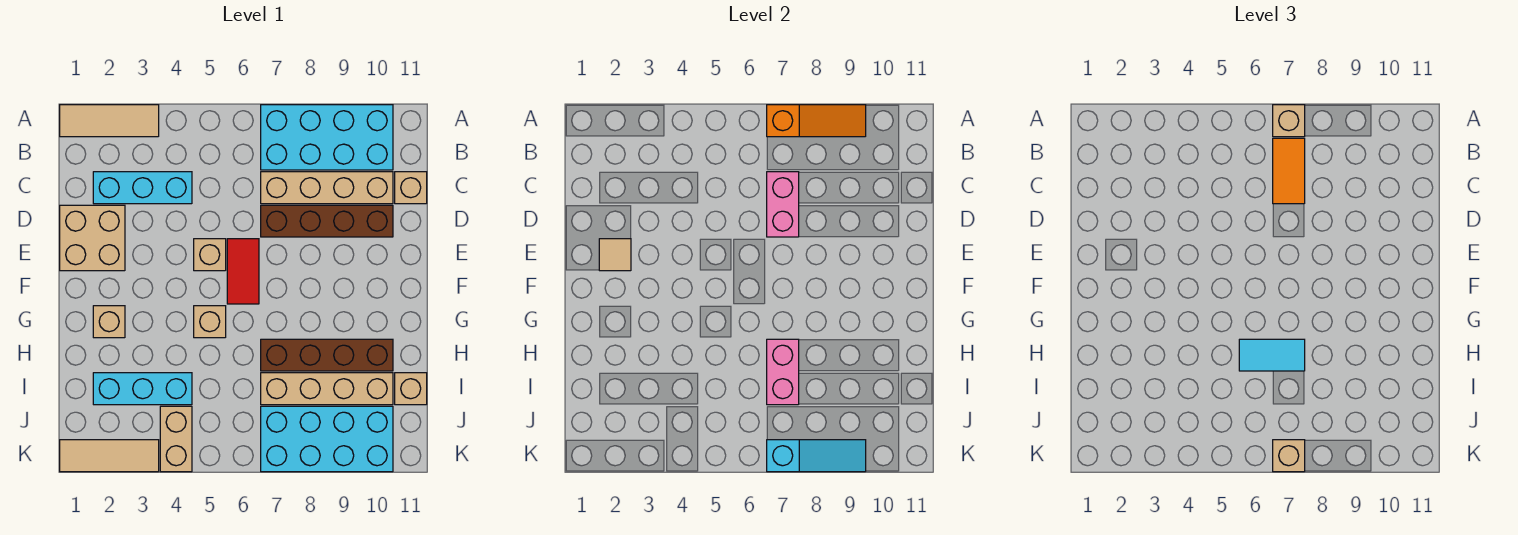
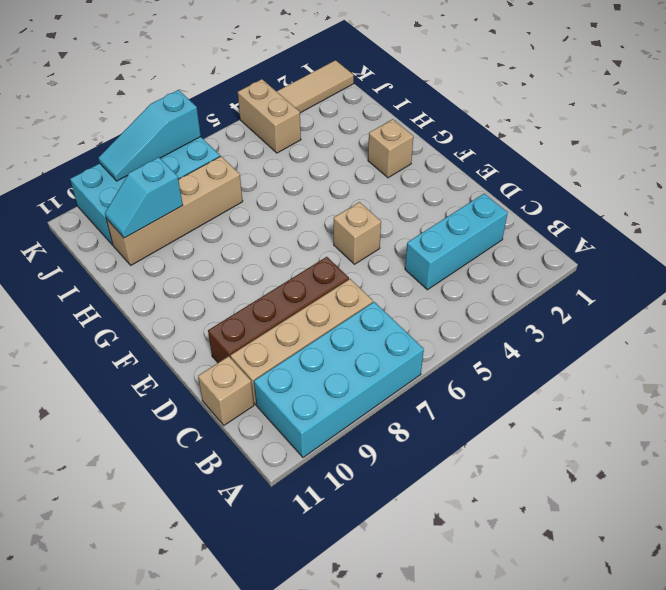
cyan 1x2 slope [105,157,183,238] -> none
none -> tan 1x3 tile [60,105,159,137]
none -> tan 2x2 brick [60,205,125,271]
none -> red 1x2 tile [227,239,259,304]

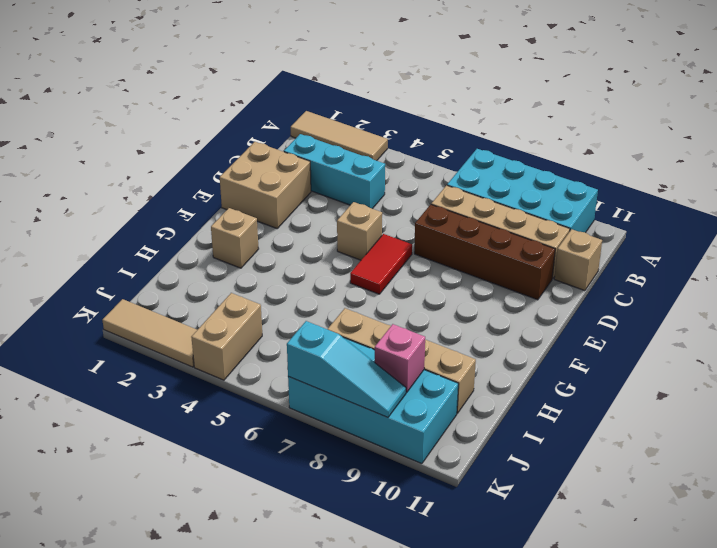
pink 1x1 brick [375,324,425,392] -> none
none -> tan 1x1 brick [194,306,226,338]
none -> brown 1x4 brick [261,339,393,371]
none -> cyan 1x3 brick [93,373,192,405]

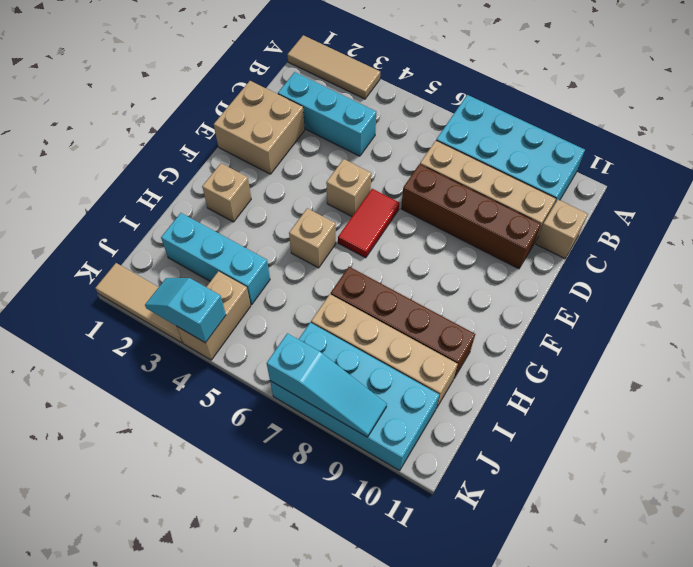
cyan 1x2 slope [145,278,226,343] -> none
none -> tan 1x1 brick [395,373,427,405]
none -> orange 1x3 slope [767,105,866,137]
none -> pink 1x2 brick [767,172,799,237]

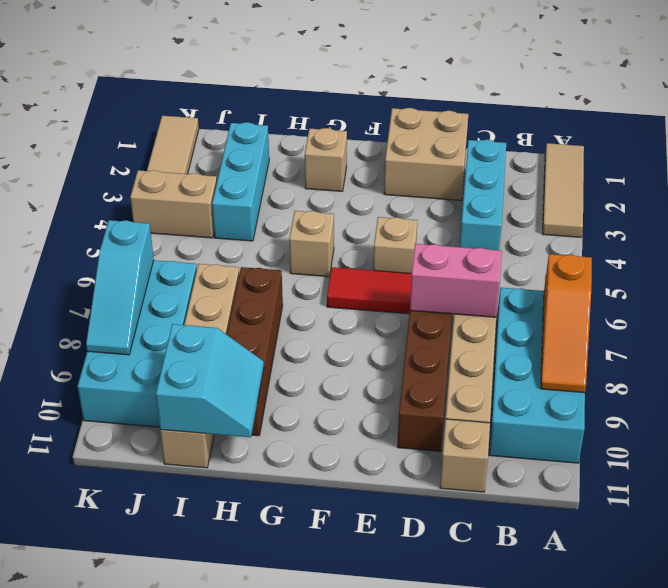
cyan 2x2 slope [156,324,264,437] -> none
none -> tan 1x1 tile [599,239,631,271]
none -> pink 1x2 brick [767,339,799,405]
none -> tan 1x1 brick [1273,105,1305,137]

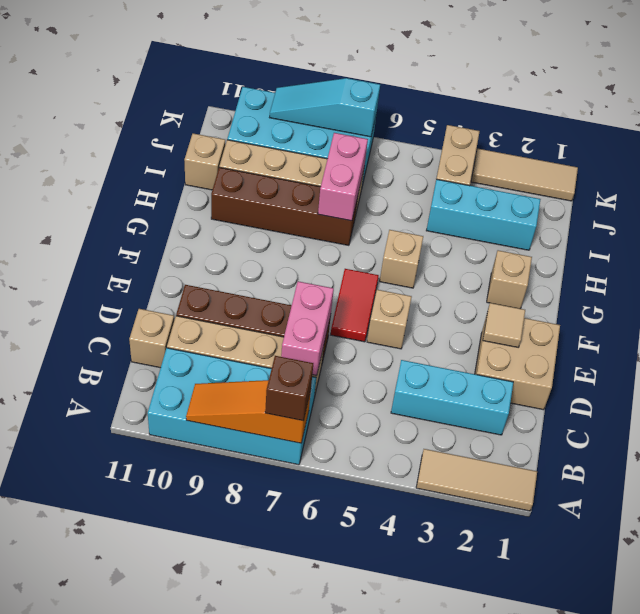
brown 1x1 brick [265,356,313,421] -> tan 1x1 brick [1273,105,1305,137]
none -> orange 1x2 tile [1273,138,1305,204]
none -> cyan 1x2 tile [1239,339,1305,371]
none -> tan 1x1 brick [1273,440,1305,472]

